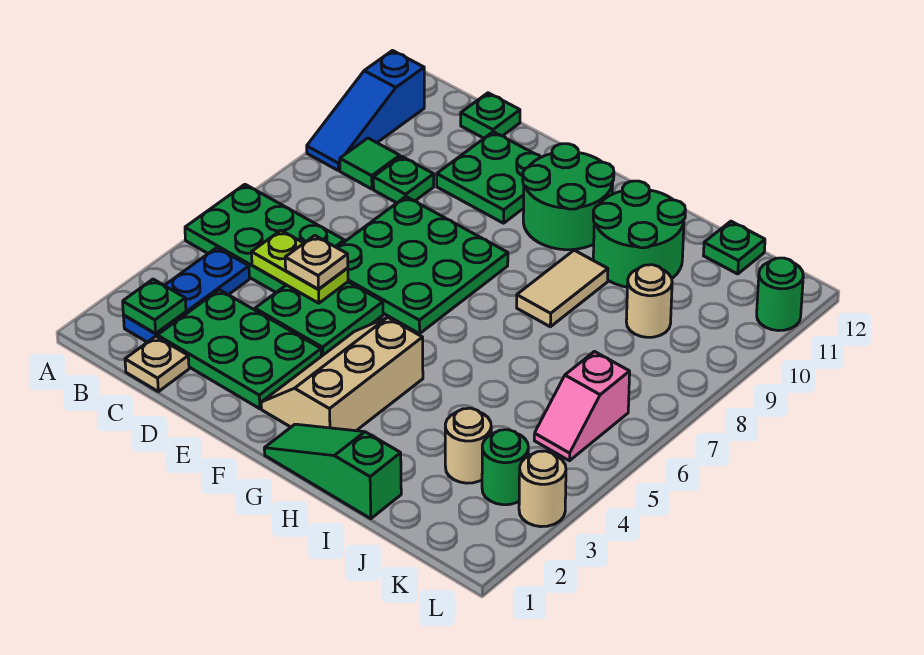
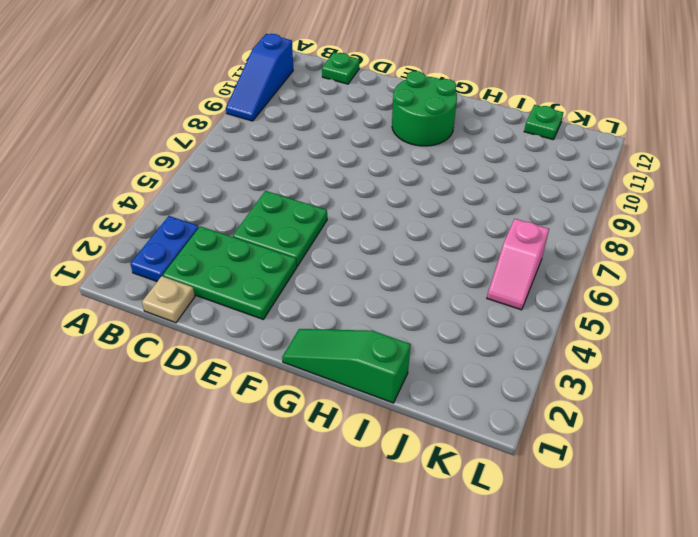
blue 1x2 plate [130,216,199,281] -> blue 1x3 plate [123,248,249,342]
none -> green 2x3 plate [185,184,344,292]
none -> green 1x1 tile [340,138,400,189]
none -> green 1x1 plate [373,156,434,203]

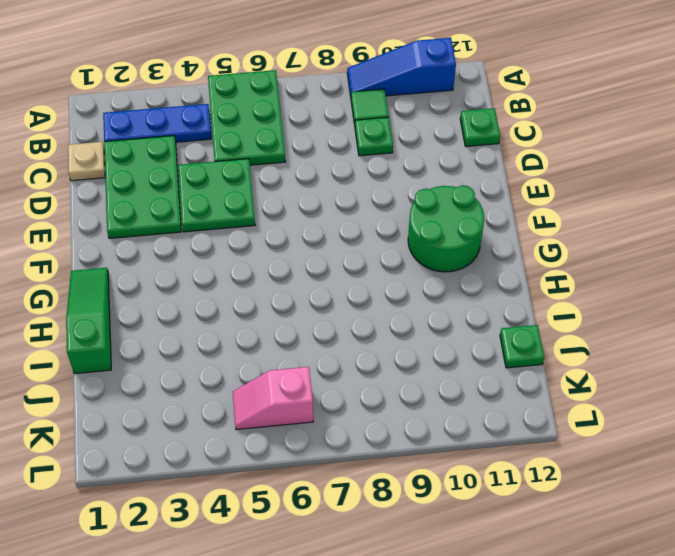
none -> green 3x3 plate [337,197,508,334]
none -> green 2x2 plate [437,132,541,223]
none -> tan 2x3 slope [261,317,423,431]

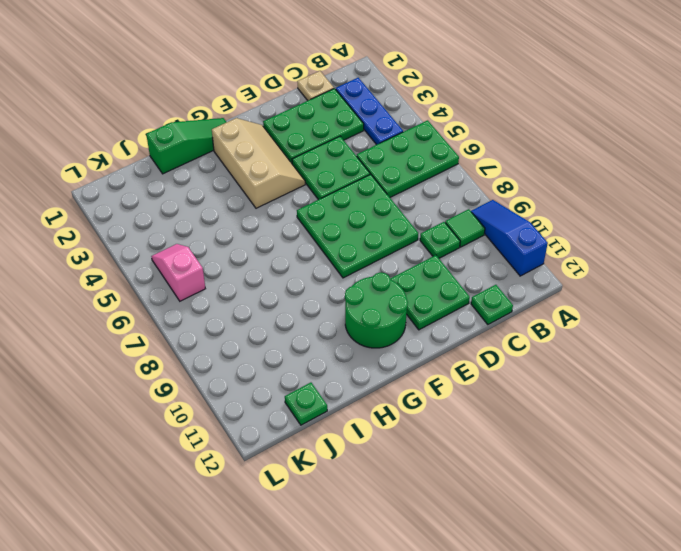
none -> tan 1x2 tile [517,250,608,327]
none -> green 2x2 round brick [593,181,685,287]
none -> tan 1x1 round brick [445,408,491,483]

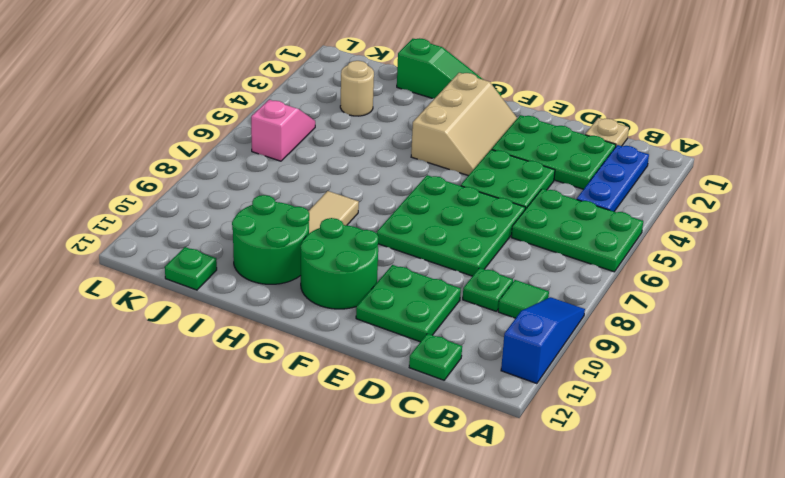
none -> tan 1x1 round brick [626,265,672,337]
none -> green 1x1 round brick [482,430,528,505]
none -> tan 1x1 round brick [519,451,566,527]

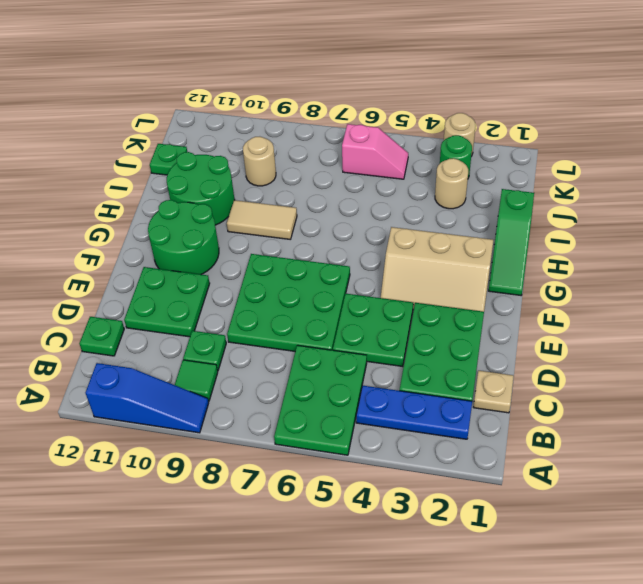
none -> green 1x1 round brick [757,258,803,331]
none -> green 1x1 plate [123,279,186,334]
none -> lime 1x2 plate [252,230,348,303]

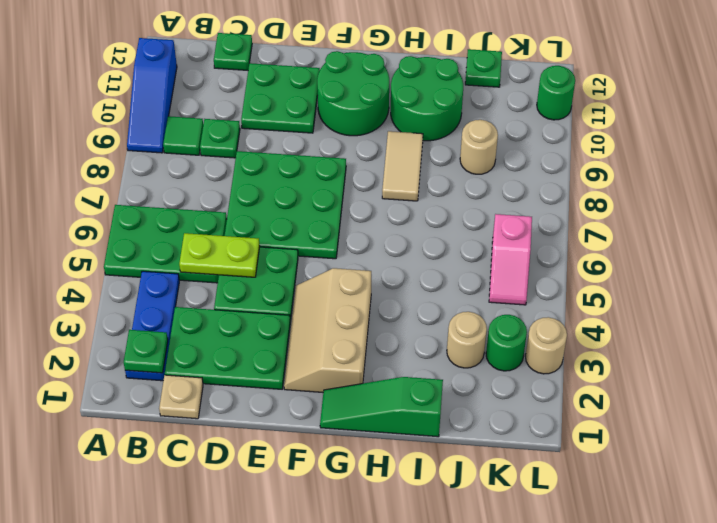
none -> tan 1x1 plate [285,235,348,289]

